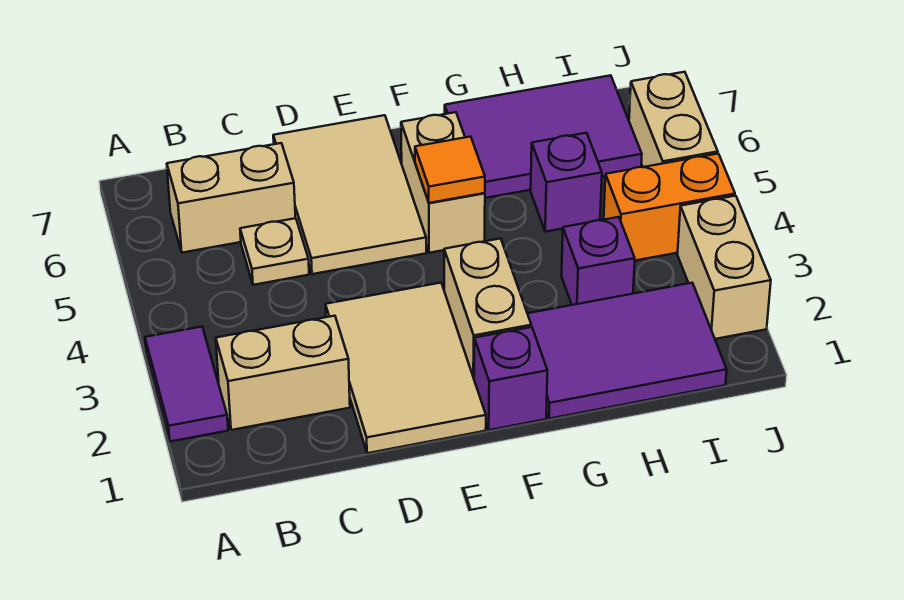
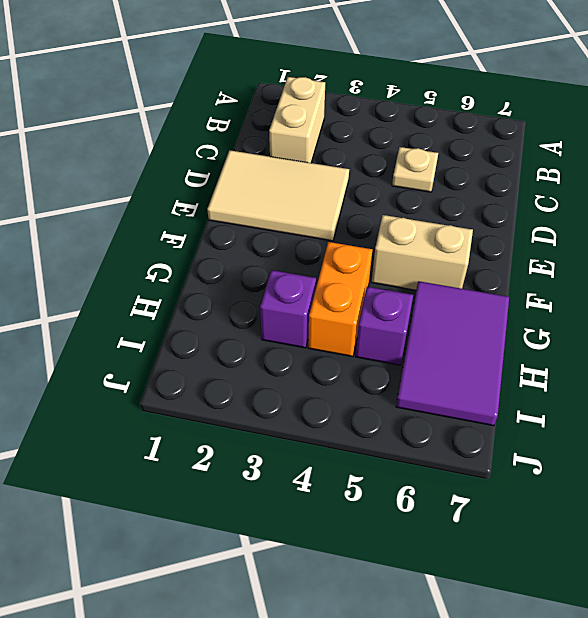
orange 1x2 brick [308,242,372,357] -> orange 1x2 brick moved to [604,154,735,261]
none -> purple 1x2 tile [145,327,228,442]
none -> tan 1x2 brick [167,143,295,253]
none -> tan 2x3 tile [273,115,426,274]

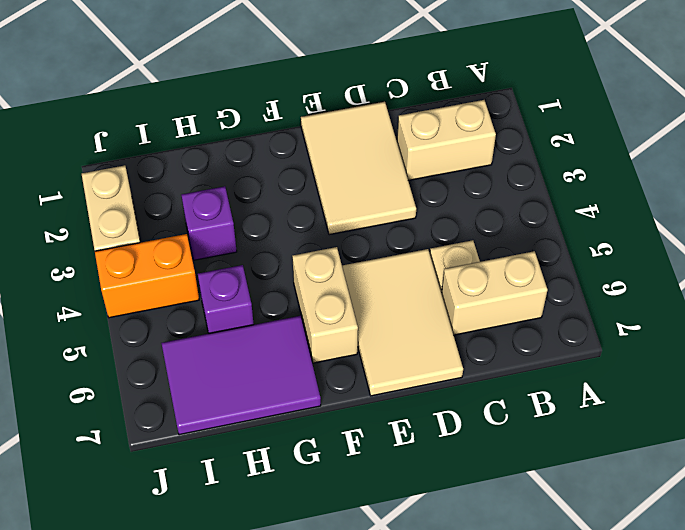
none -> purple 1x2 tile [145,327,228,442]
none -> purple 1x1 brick [474,327,547,430]
none -> tan 1x2 brick [444,238,531,378]

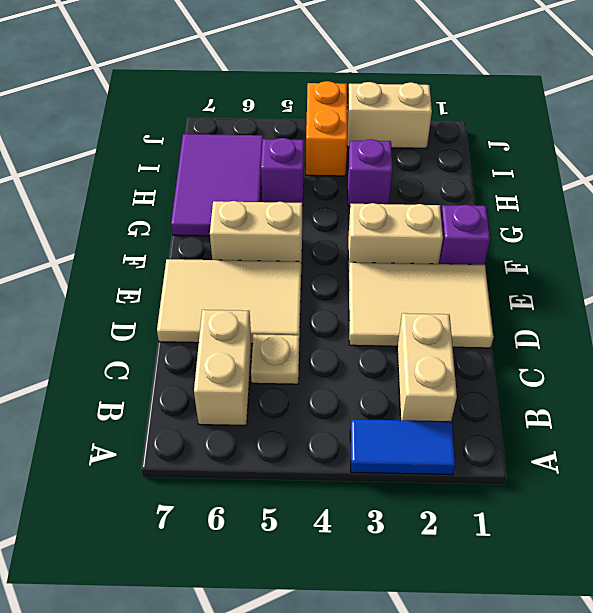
blue 1x2 tile [350,419,456,475] -> purple 1x2 tile [145,327,228,442]
none -> purple 2x3 tile [528,283,727,419]
none -> tan 1x2 brick [629,72,718,167]
none -> orange 1x1 tile [415,137,485,203]

